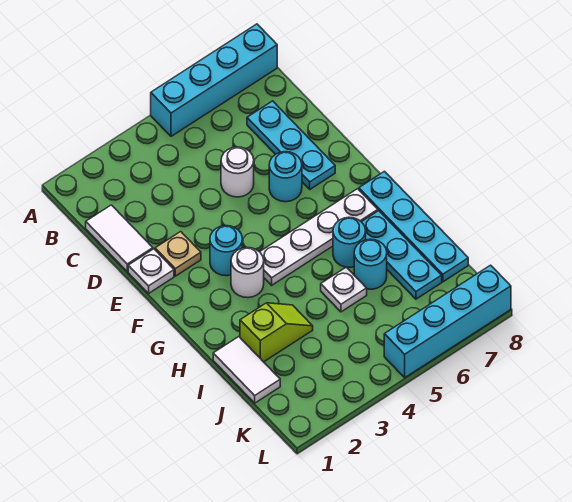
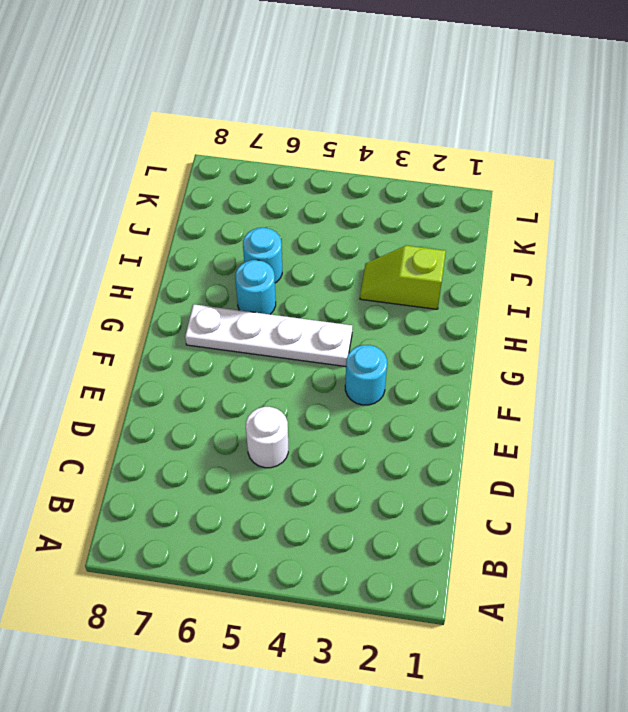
none -> cyan 1x4 brick [151,24,277,136]
none -> white 1x2 tile [86,205,153,271]
none -> cyan 1x3 plate [247,101,335,189]

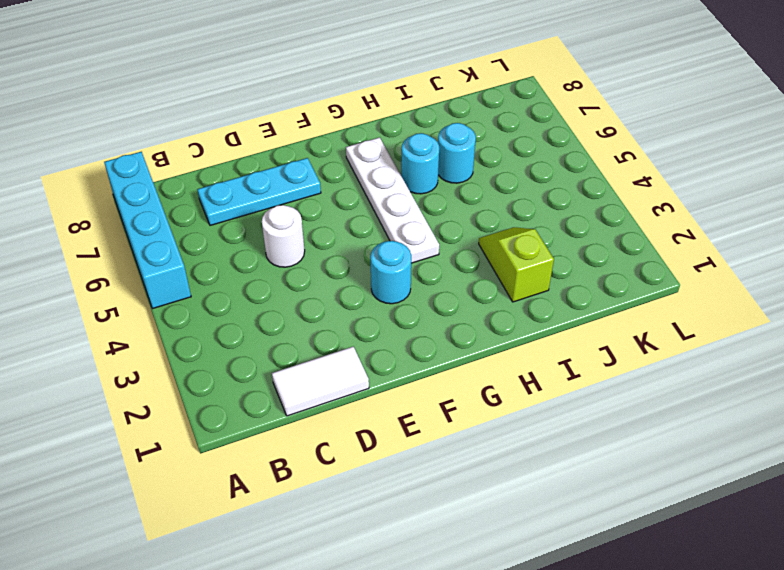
none -> white 1x1 plate [128,249,174,293]
none -> tan 1x1 plate [155,232,201,276]
none -> cyan 1x1 round brick [269,152,302,202]

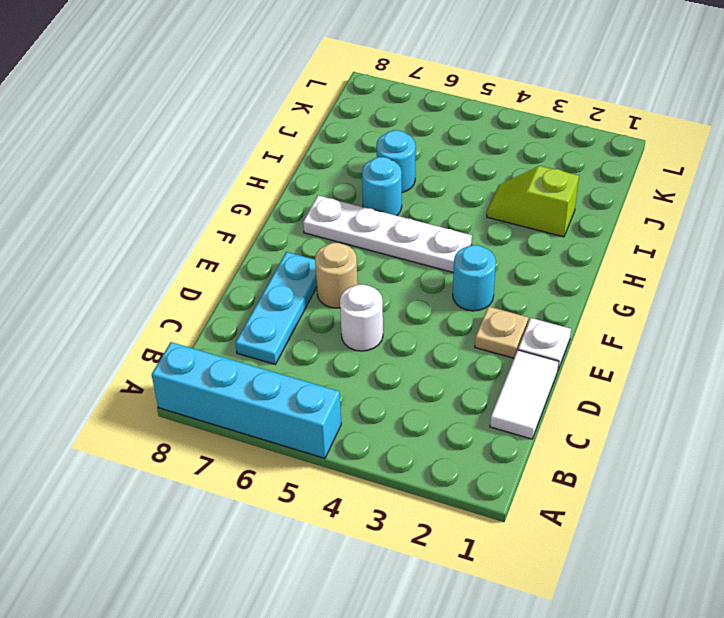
tan 1x1 round brick [315,243,358,308] -> cyan 1x1 round brick [269,152,302,202]
none -> white 1x1 round brick [231,247,264,298]
none -> cyan 1x4 plate [359,171,468,282]
none -> cyan 1x3 plate [362,211,442,299]

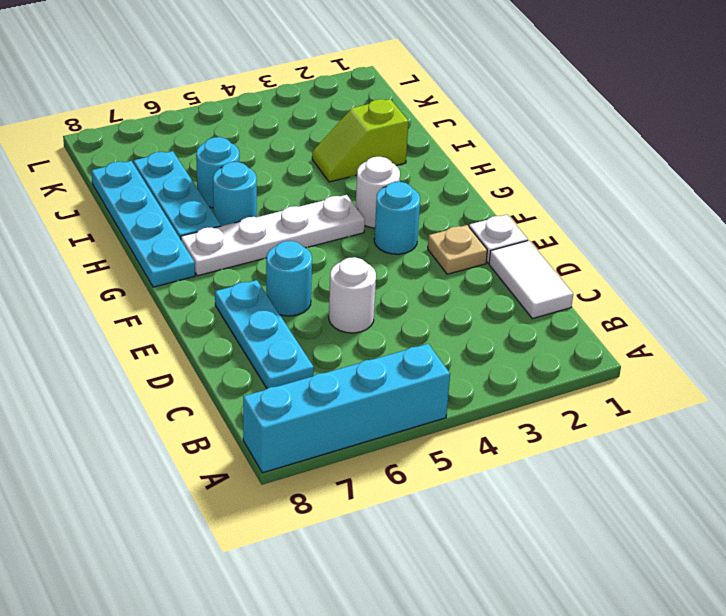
none -> white 1x2 tile [213,337,280,403]
none -> white 1x1 plate [321,267,367,312]
none -> cyan 1x4 brick [384,265,511,378]

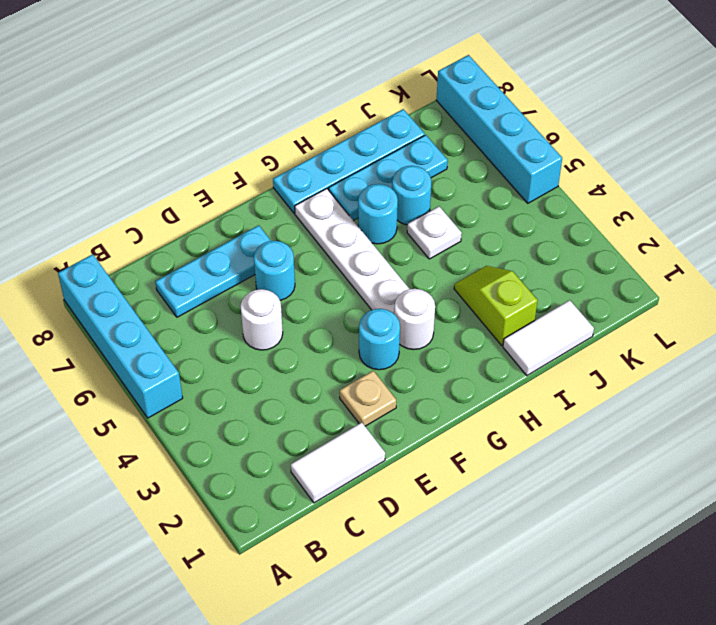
none -> white 1x1 plate [128,249,174,293]

